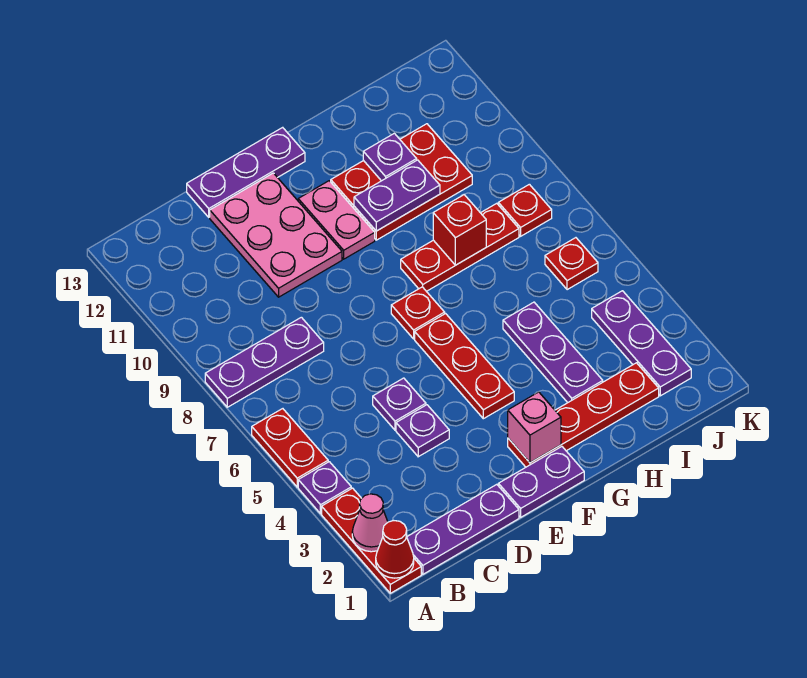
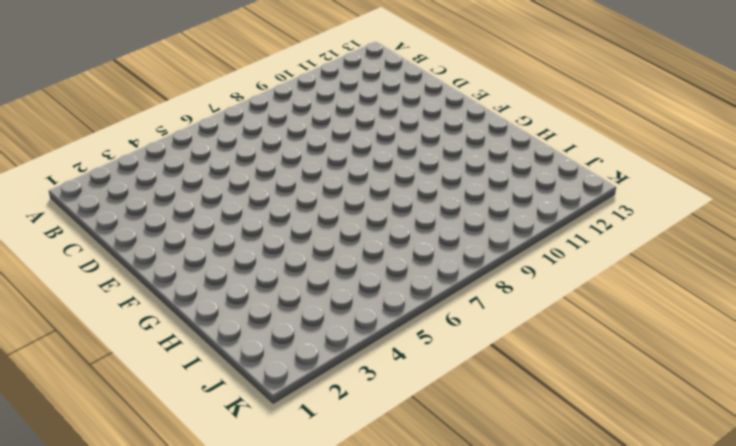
none -> red 1x3 plate [322,488,421,593]
none -> purple 1x1 plate [298,462,351,514]
none -> red 1x2 plate [252,409,328,487]

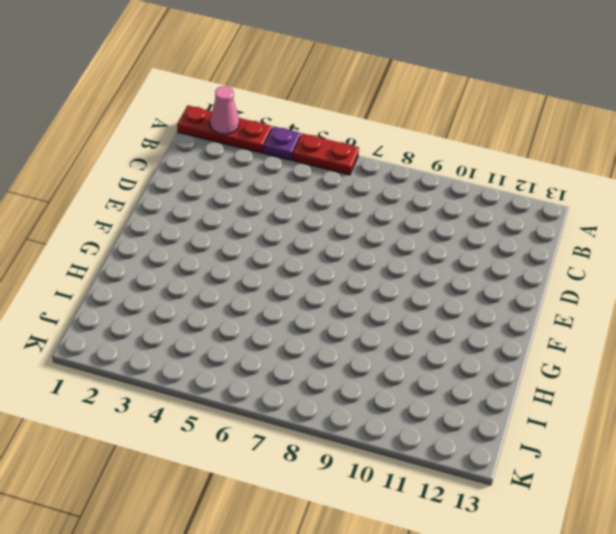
none -> purple 1x3 plate [205,317,324,407]
none -> purple 1x3 plate [407,484,519,574]
none -> purple 1x1 plate [396,405,449,457]

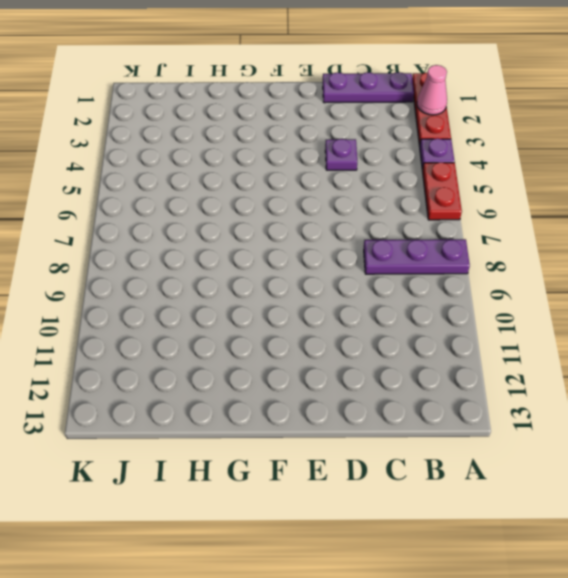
none -> purple 1x1 plate [373,378,426,430]
none -> pink 2x3 plate [210,173,342,297]
none -> purple 1x3 plate [187,127,305,217]

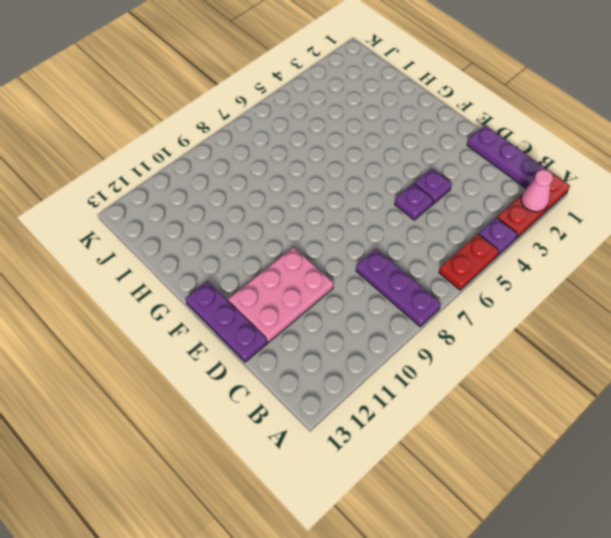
none -> purple 1x2 plate [498,447,584,517]
none -> red 1x4 plate [508,363,659,467]
none -> red 1x3 plate [415,314,514,419]

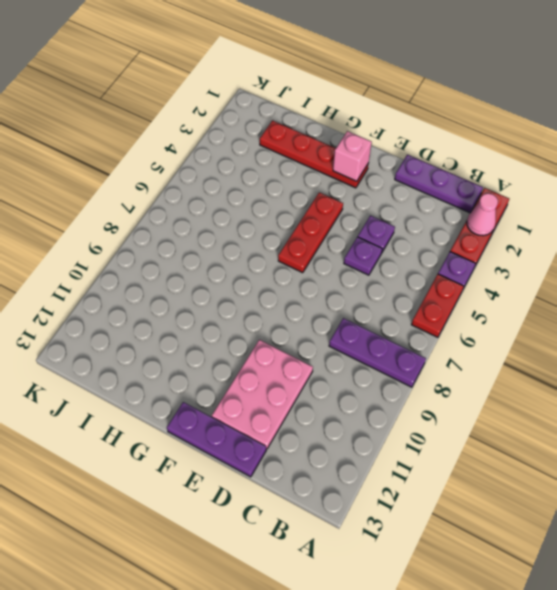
none -> purple 1x2 plate [498,447,584,517]
none -> red 1x1 plate [391,287,445,339]
none -> pink 1x2 plate [298,181,375,259]

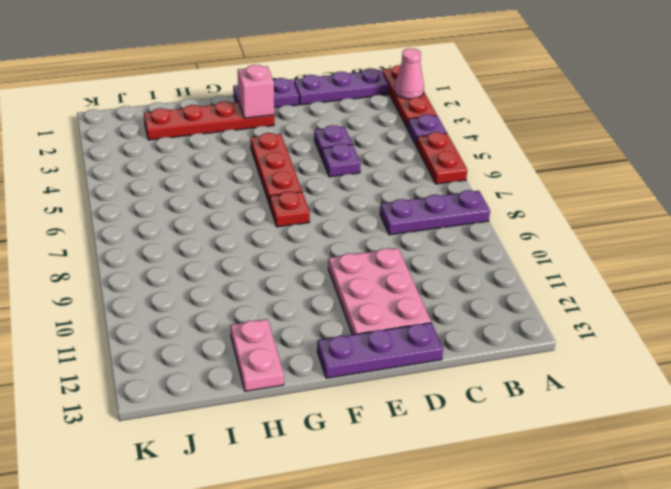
pink 1x2 plate [230,319,284,391] -> pink 1x2 plate moved to [298,181,375,259]
none -> red 1x3 plate [401,203,519,291]
none -> red 2x3 plate [331,124,472,240]
none -> purple 1x3 plate [503,302,603,403]

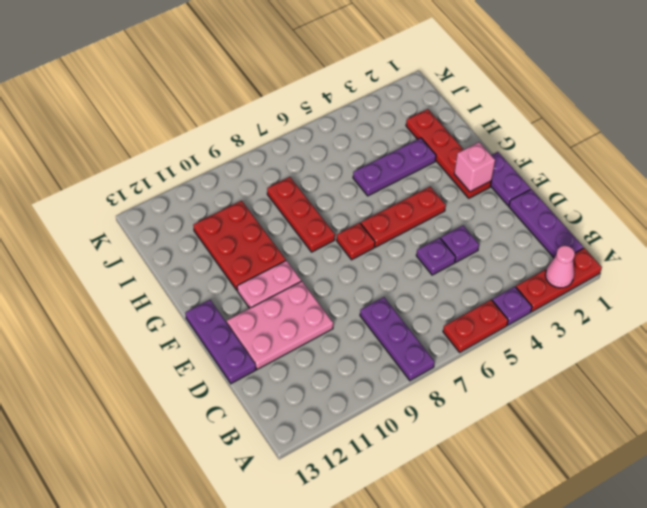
none -> purple 1x3 plate [592,291,691,396]
none -> red 1x1 plate [545,238,598,290]
none -> red 1x1 plate [498,184,552,236]

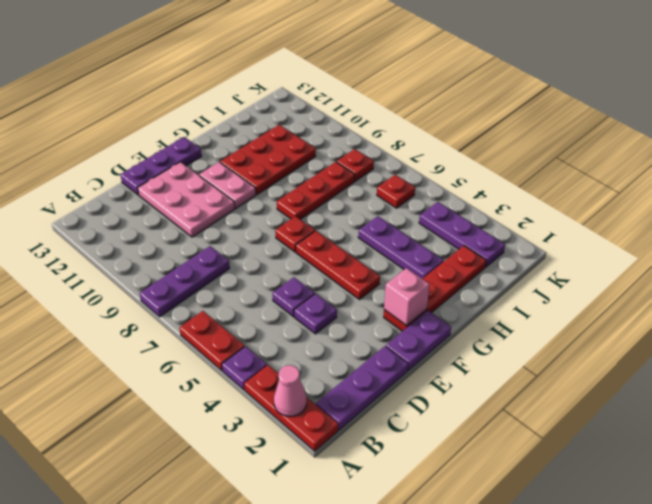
none -> red 1x1 cone [376,521,414,578]
none -> purple 1x2 plate [354,160,440,231]
none -> red 1x1 brick [433,195,486,265]

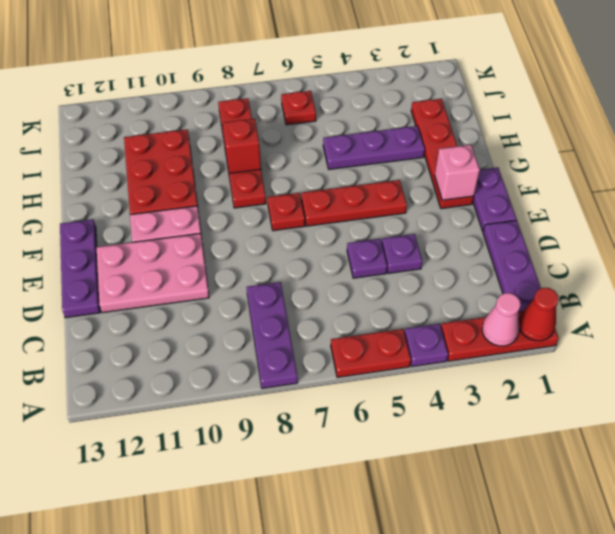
none -> purple 1x3 plate [592,291,691,396]
none -> purple 1x2 plate [354,160,440,231]
none -> purple 1x1 plate [363,133,417,181]

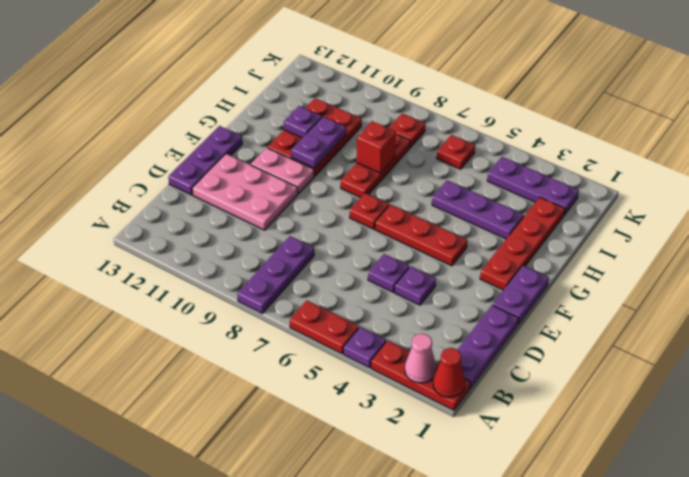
none -> pink 1x1 brick [508,392,561,463]

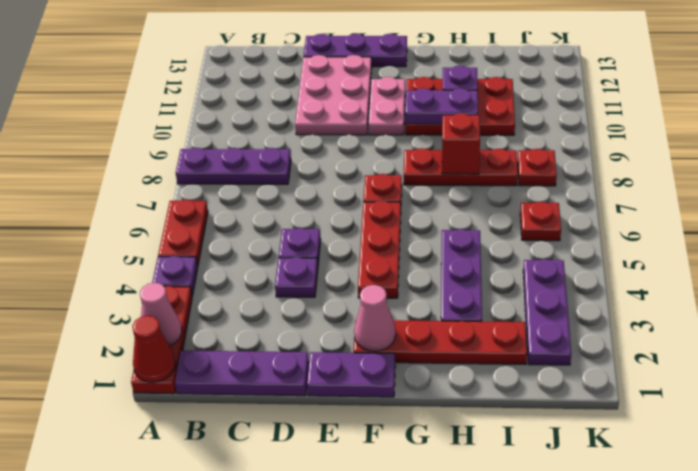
pink 1x1 cone [354,285,396,351] -> pink 1x1 brick [508,392,561,463]

